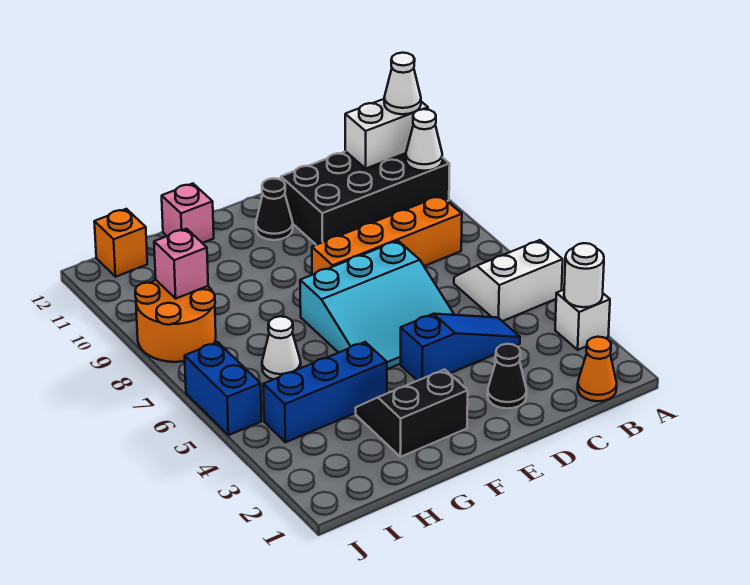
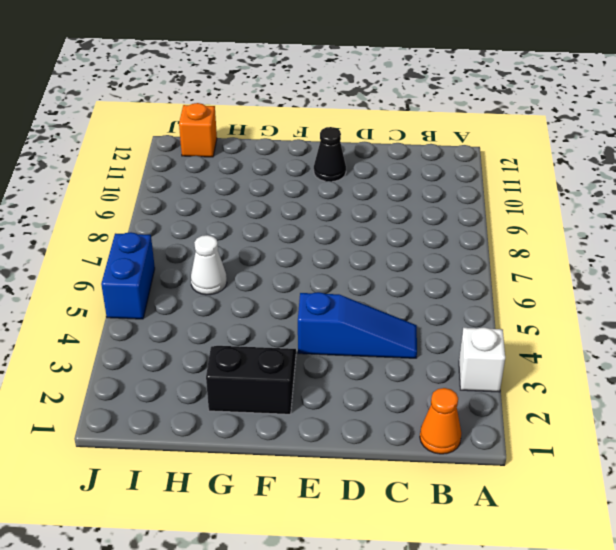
none -> white 2x2 slope [454,240,563,321]
none -> black 2x4 brick [281,151,450,245]
none -> orange 1x4 brick [312,196,462,275]

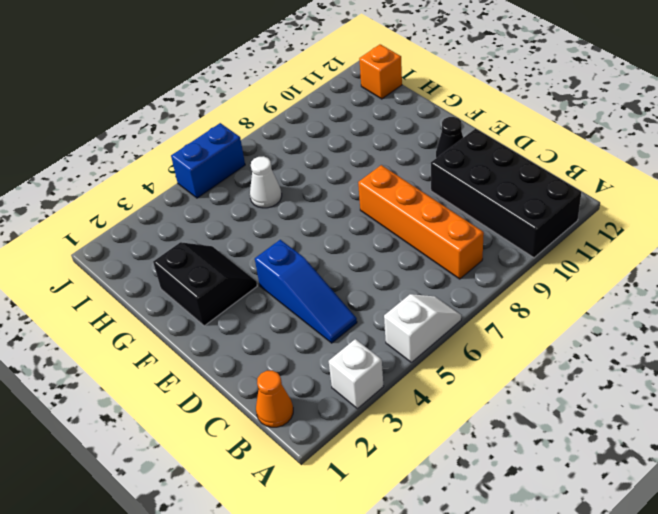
white 1x2 slope [384,294,461,362] -> white 2x2 slope [454,240,563,321]
none -> black 1x1 cone [488,344,527,409]
none -> cyan 3x3 slope [300,241,454,369]
none -> blue 1x3 brick [263,342,387,442]

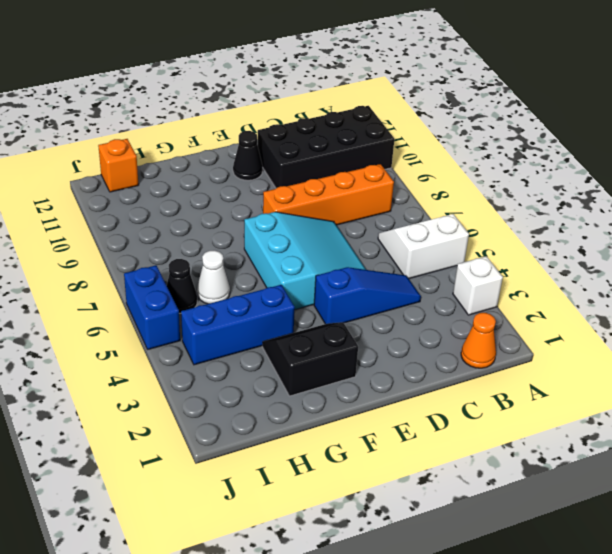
cyan 3x3 slope [244,212,366,310] -> cyan 3x3 slope turned to [300,241,454,369]
black 1x1 cone [167,259,197,313] -> black 1x1 cone moved to [488,344,527,409]
none -> pink 1x1 brick [162,184,214,243]
none -> orange 2x2 round brick [135,280,216,362]
none -> white 1x1 round brick [564,243,604,307]

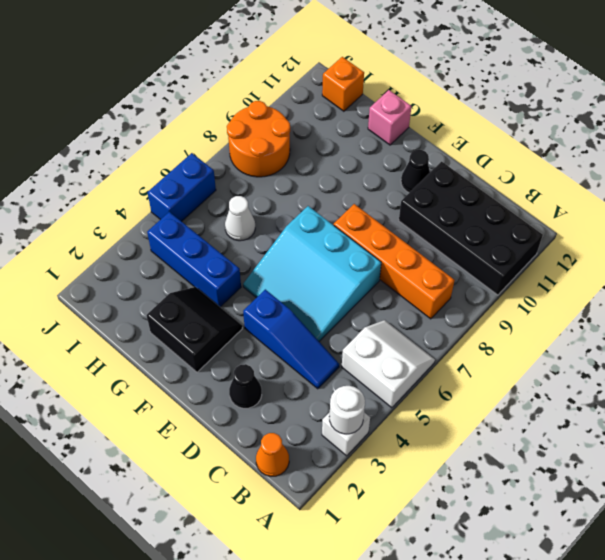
none -> white 1x1 cone [406,109,442,171]
none -> white 1x2 brick [345,99,428,168]
none -> pink 1x1 brick [154,229,208,298]

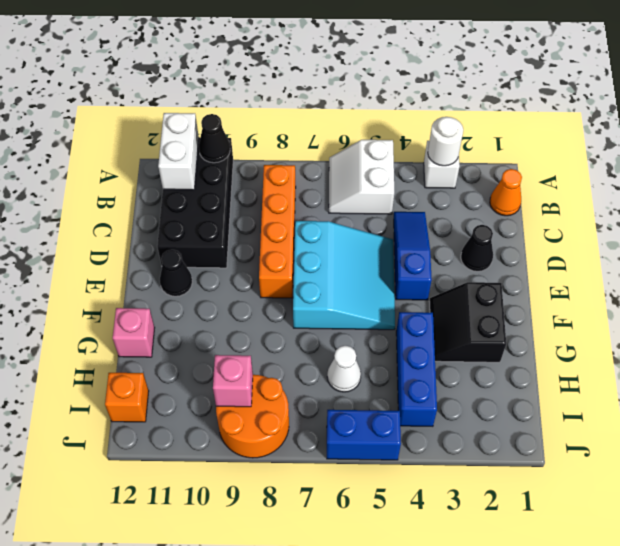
black 1x1 cone [199,114,230,163] -> white 1x1 cone [406,109,442,171]
none -> white 1x1 cone [384,53,421,114]

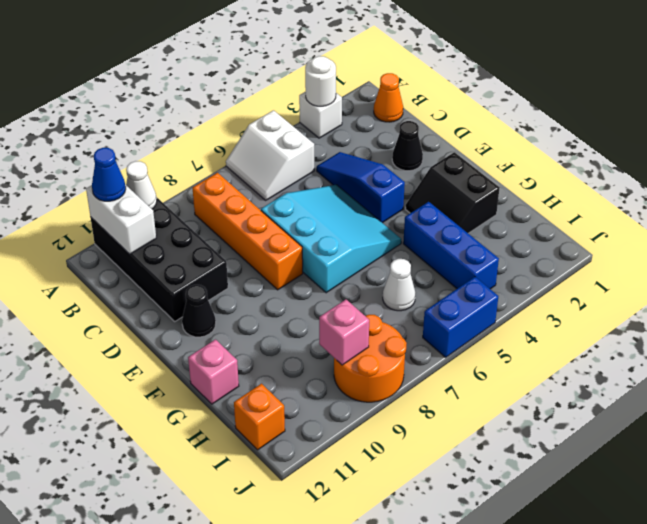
blue 1x1 cone [92,148,126,201] -> white 1x1 cone [384,53,421,114]

